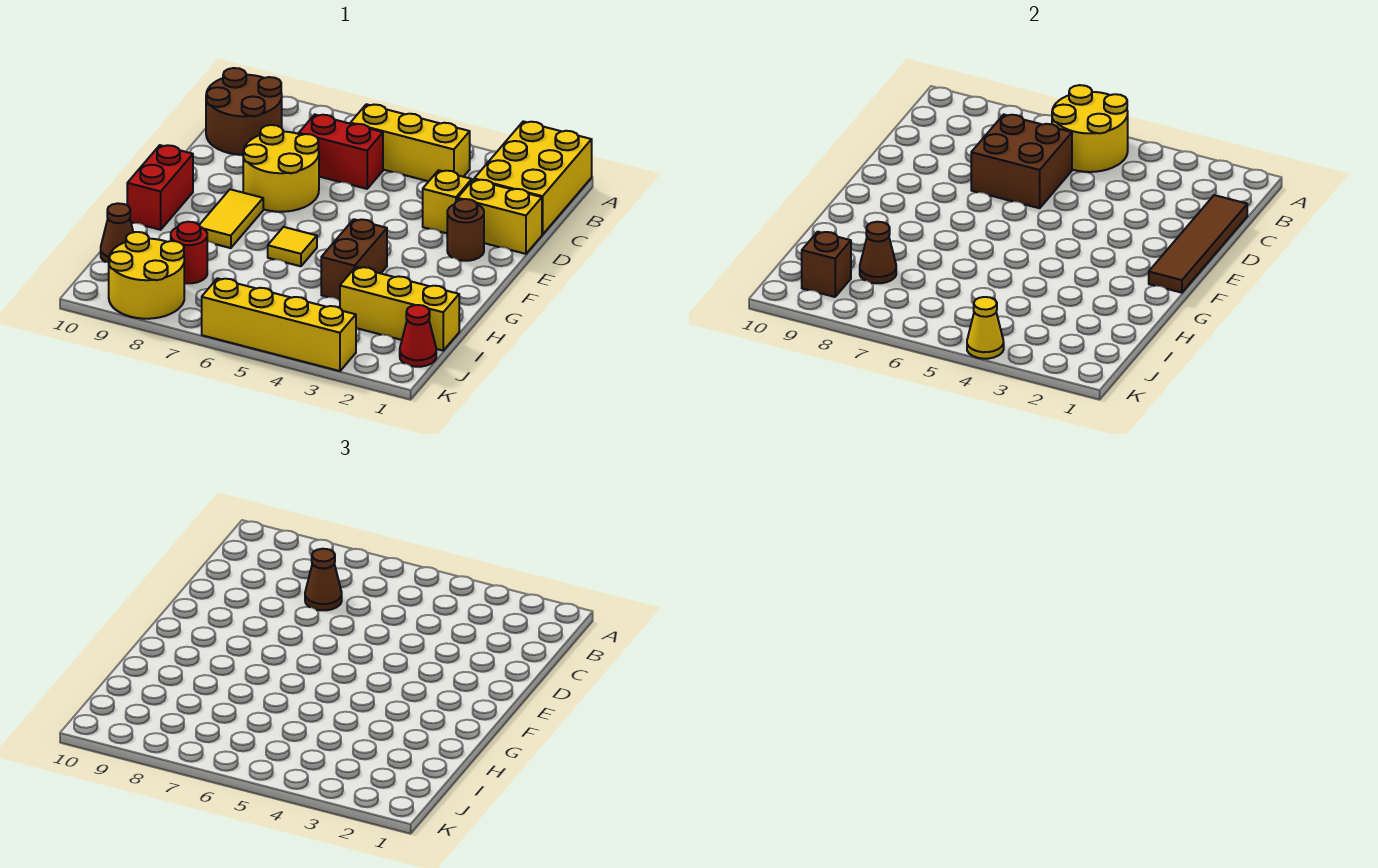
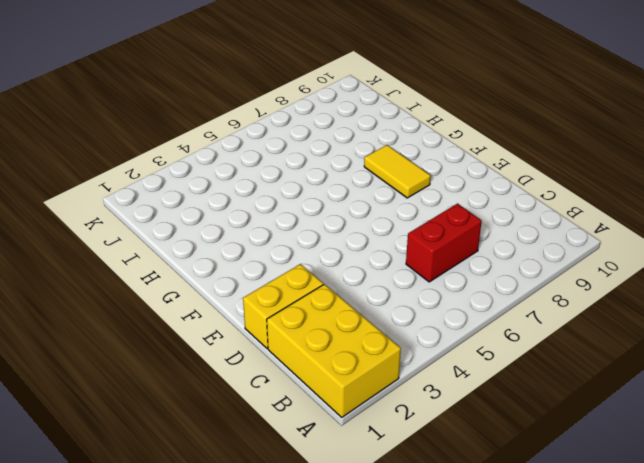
none -> yellow 1x3 brick [350,104,470,181]
none -> brown 2x2 round brick [206,68,282,155]
none -> yellow 1x1 brick [423,170,472,233]

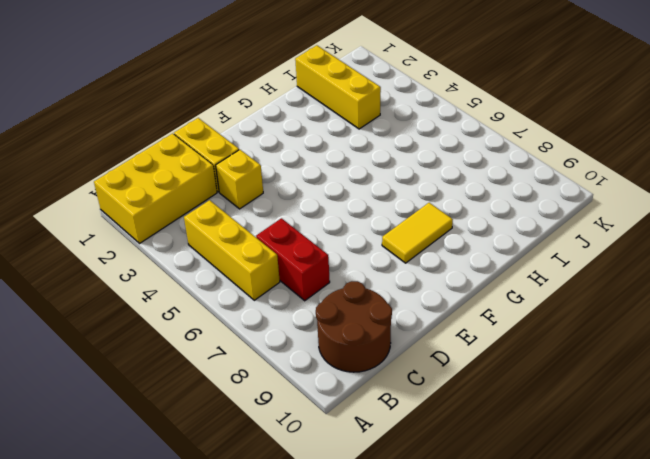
none -> yellow 2x2 round brick [243,125,319,212]
none -> brown 1x1 round brick [447,199,484,261]
none -> red 1x2 brick [127,145,193,230]

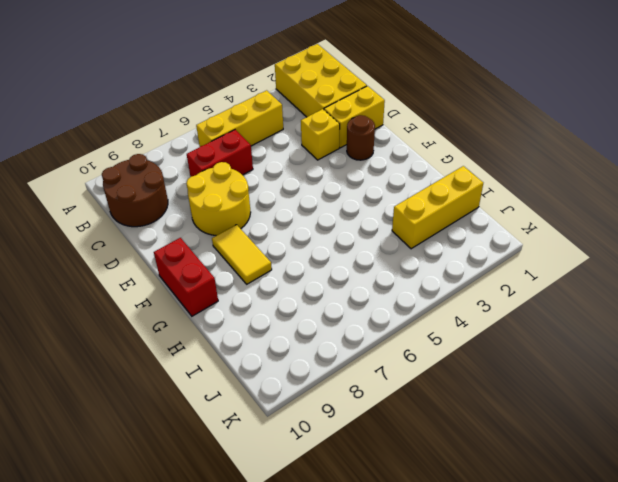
none -> brown 1x2 brick [321,219,387,300]
none -> yellow 1x1 tile [268,227,317,266]
none -> red 1x1 round brick [171,222,207,283]

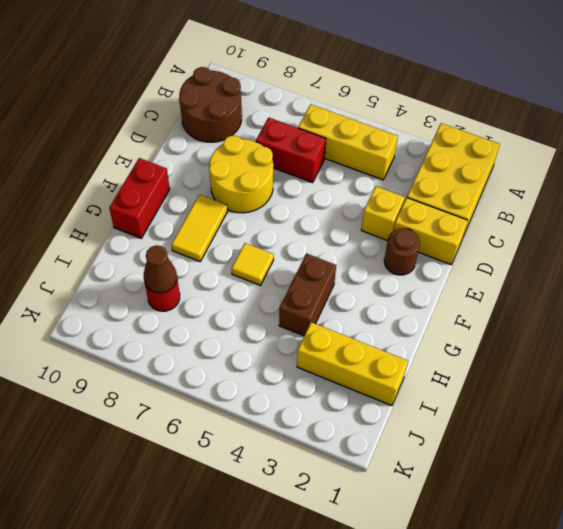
none -> brown 1x1 cone [101,203,133,263]
none -> red 1x1 cone [400,305,436,367]
none -> yellow 2x2 round brick [109,232,184,319]

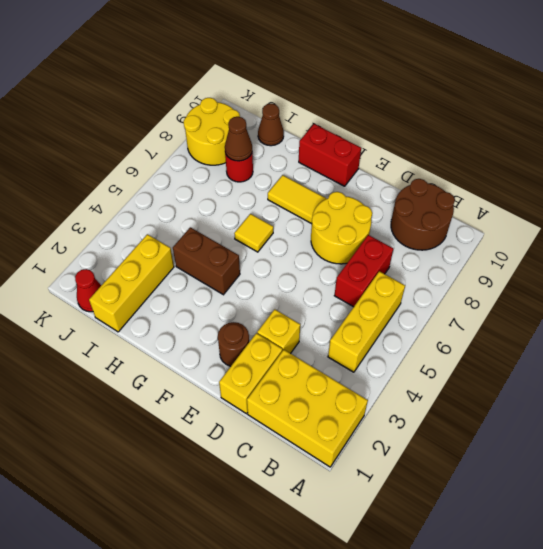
none -> yellow 1x4 brick [202,278,356,371]
none -> yellow 2x2 round brick [1052,85,1128,172]
none -> brown 1x4 tile [1149,195,1247,293]

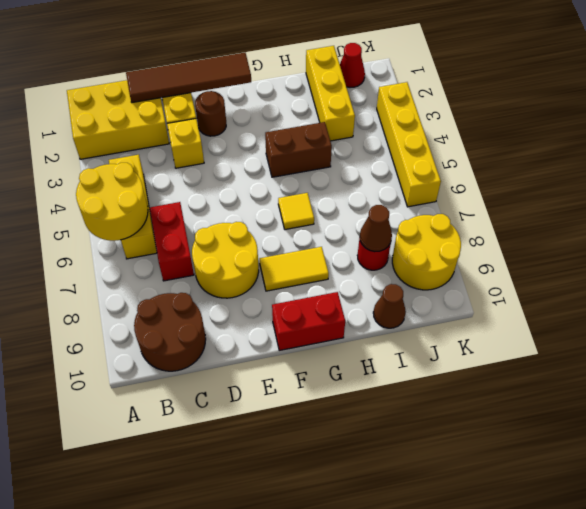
none -> brown 2x2 brick [971,115,1072,208]
none -> brown 1x1 brick [802,232,851,297]
none -> yellow 1x1 cone [967,297,1004,359]

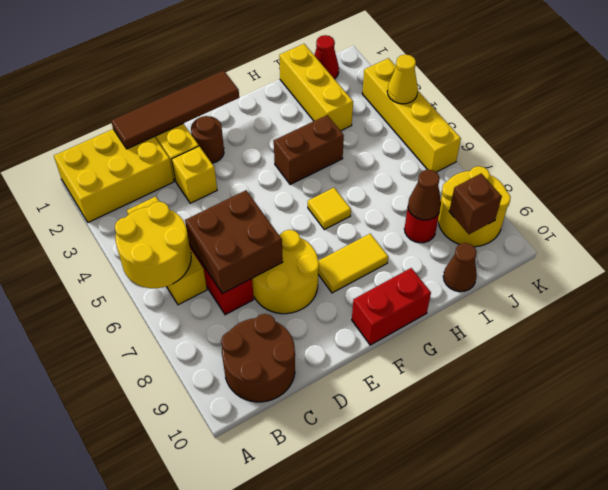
none -> brown 1x1 cone [305,549,342,610]

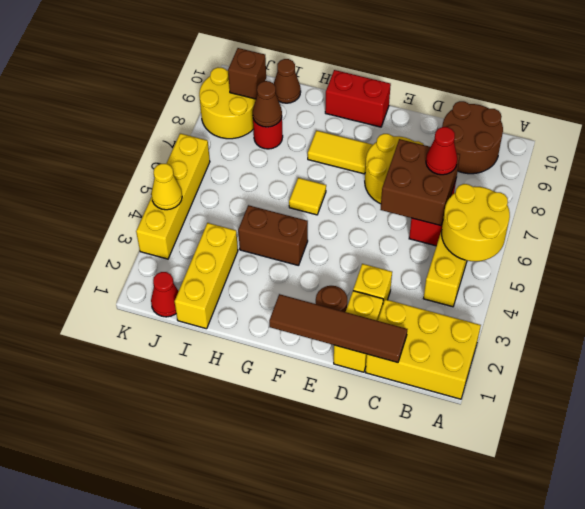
red 1x1 cone [426,127,457,175] -> brown 1x1 cone [305,549,342,610]

